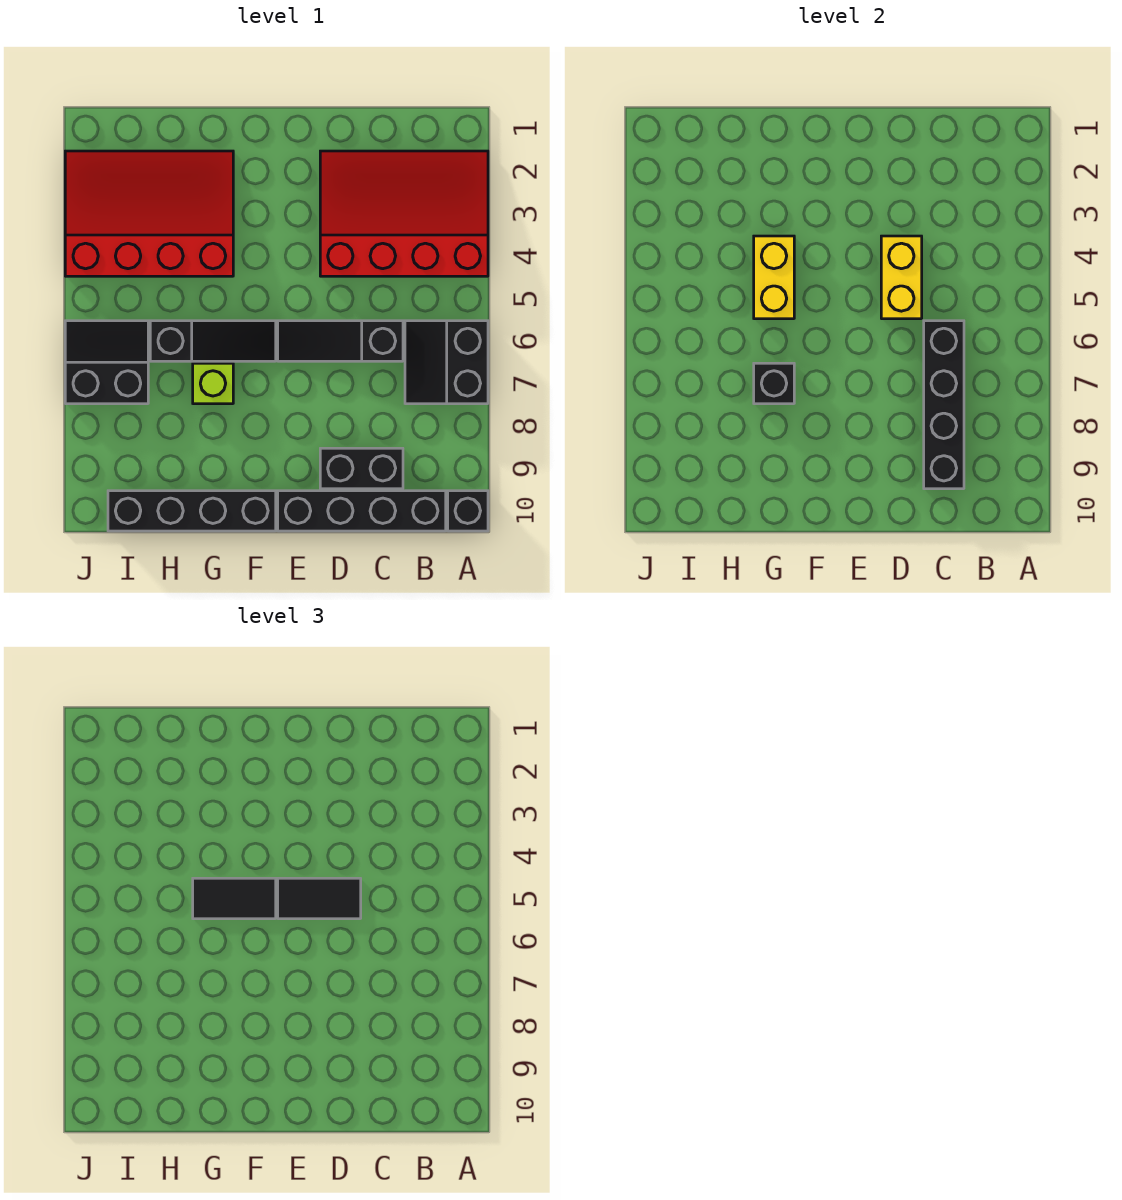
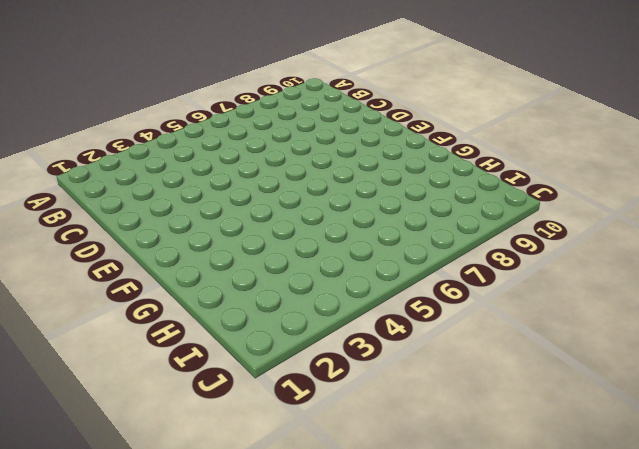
none -> red 3x4 slope [320,151,488,276]
none -> black 2x2 slope [405,321,488,404]
none -> black 1x1 brick [448,491,488,531]

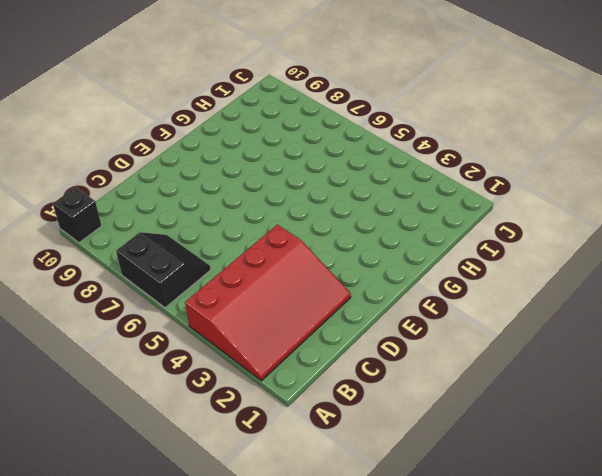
none -> black 1x4 brick [278,491,446,531]
none -> black 1x3 slope [278,321,403,361]
none -> black 1x2 brick [320,448,403,489]

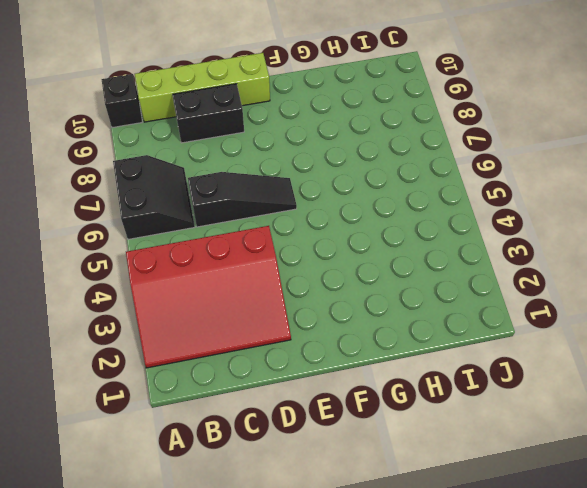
lime 1x4 brick [135,53,270,122] -> black 1x4 brick [278,491,446,531]
none -> black 1x3 slope [150,321,276,361]
none -> black 1x4 brick [108,491,276,531]
none -> red 3x4 slope [65,151,233,276]

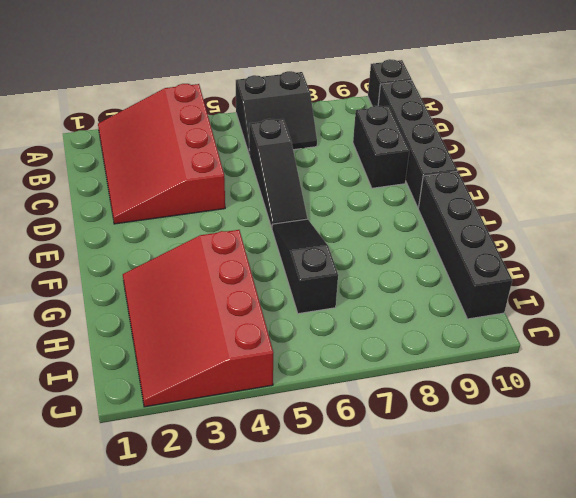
none -> lime 1x1 brick [193,363,233,404]
none -> black 2x2 slope [65,321,148,404]
none -> black 1x4 brick [924,321,964,489]

